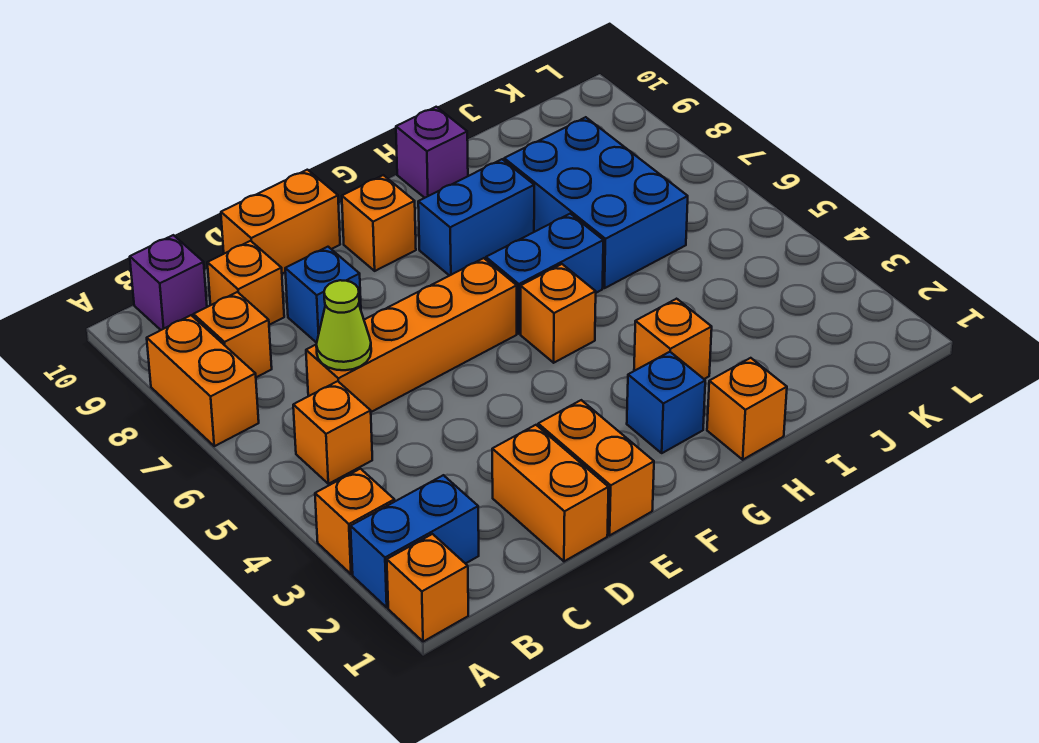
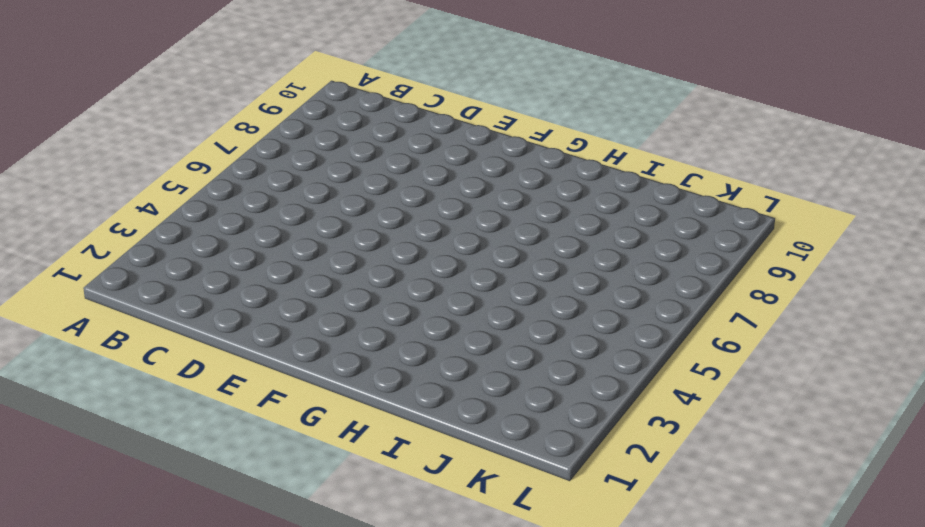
none -> orange 1x1 brick [387,534,468,642]
none -> blue 1x2 brick [351,475,479,607]
none -> orange 1x1 brick [315,469,395,574]

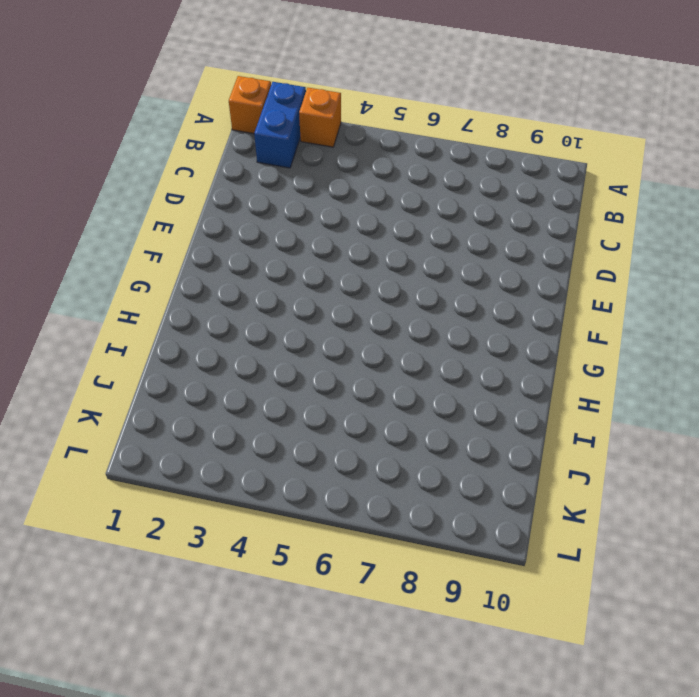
none -> orange 1x2 brick [147,315,259,446]
none -> orange 1x1 brick [293,381,372,484]
none -> orange 1x1 brick [193,292,272,377]

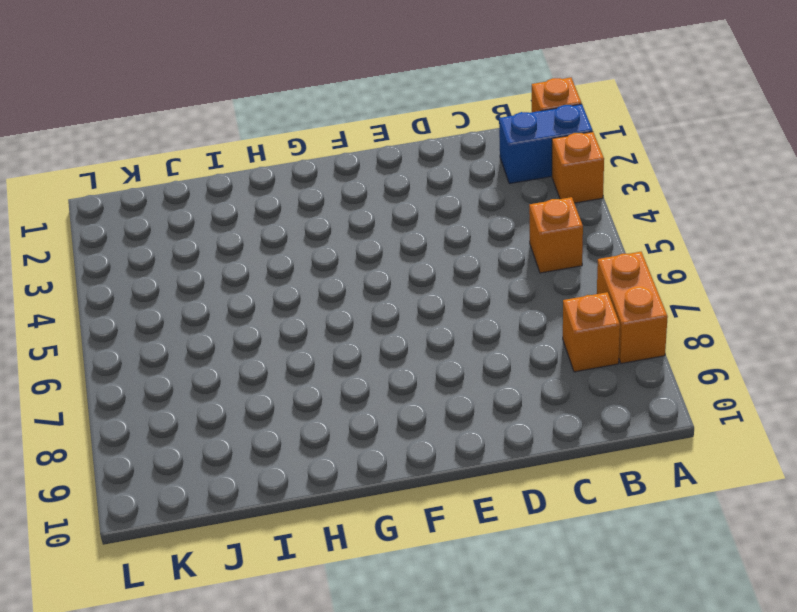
none -> purple 1x1 brick [130,235,207,330]
none -> orange 1x4 brick [306,258,517,412]
none -> orange 1x1 brick [207,241,284,325]

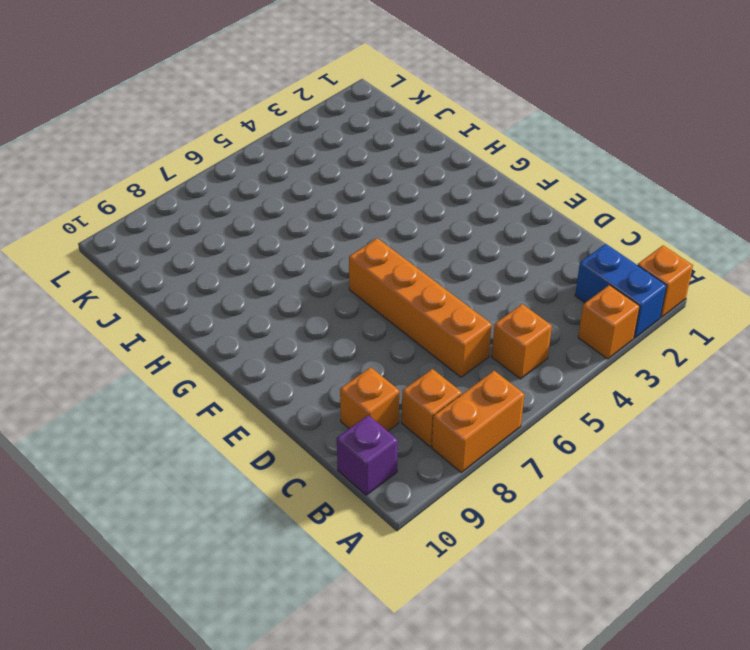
none -> orange 1x2 brick [492,425,609,561]
none -> blue 1x1 brick [285,247,361,343]
none -> orange 1x2 brick [221,170,340,274]

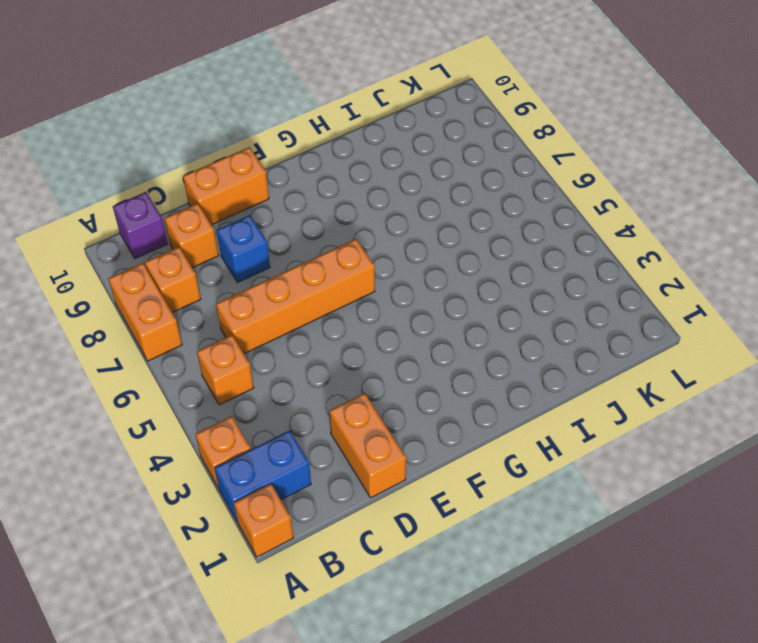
none -> orange 1x2 brick [538,400,654,535]
none -> orange 1x1 brick [342,175,416,271]
none -> blue 1x1 brick [627,352,705,453]

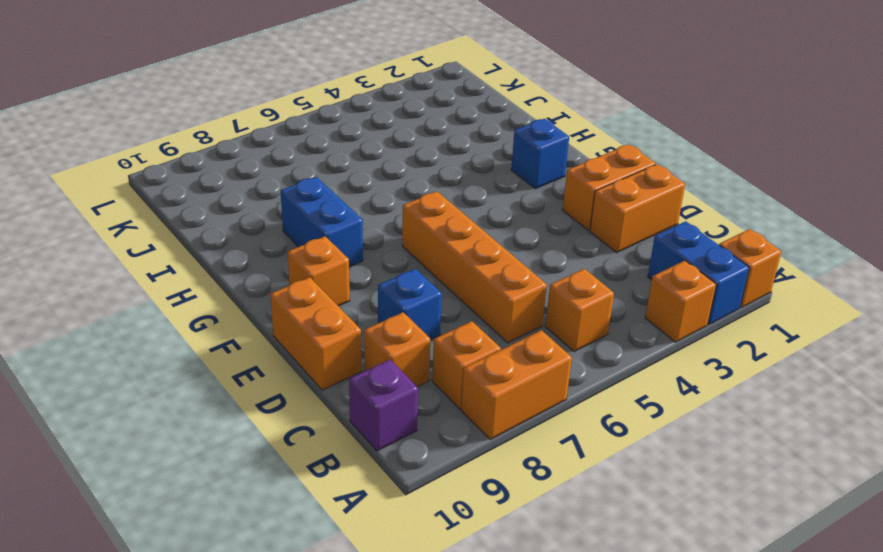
none -> orange 1x1 brick [521,264,596,363]
none -> blue 1x2 brick [486,214,603,334]
none -> orange 1x1 brick [707,358,787,460]

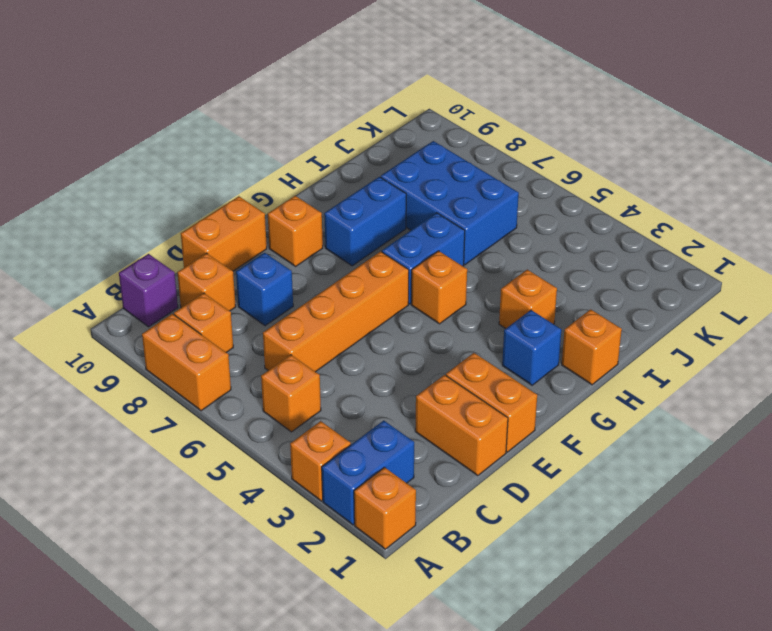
none -> purple 1x1 brick [396,107,468,198]
none -> lime 1x1 cone [316,280,371,370]

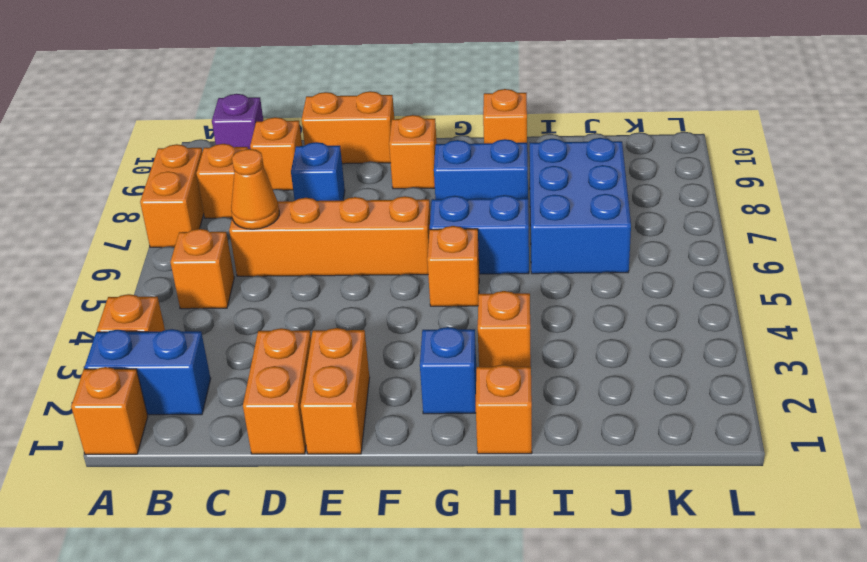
orange 1x1 cone [231,149,279,229] -> lime 1x1 cone [316,280,371,370]
orange 1x1 brick [483,89,527,143] -> purple 1x1 brick [396,107,468,198]

